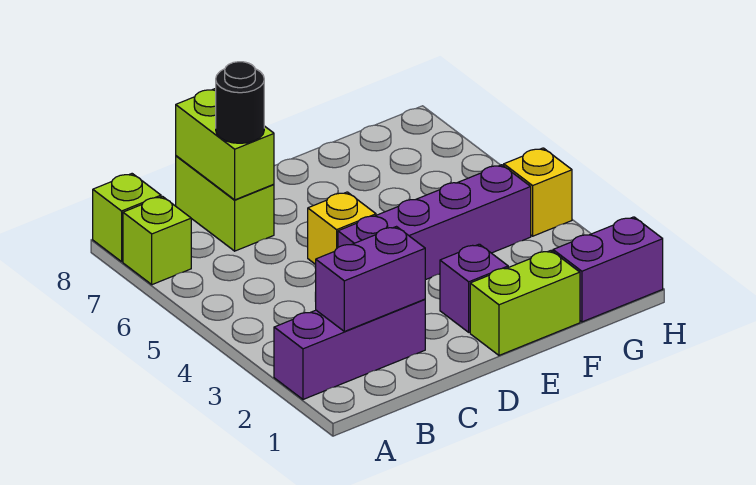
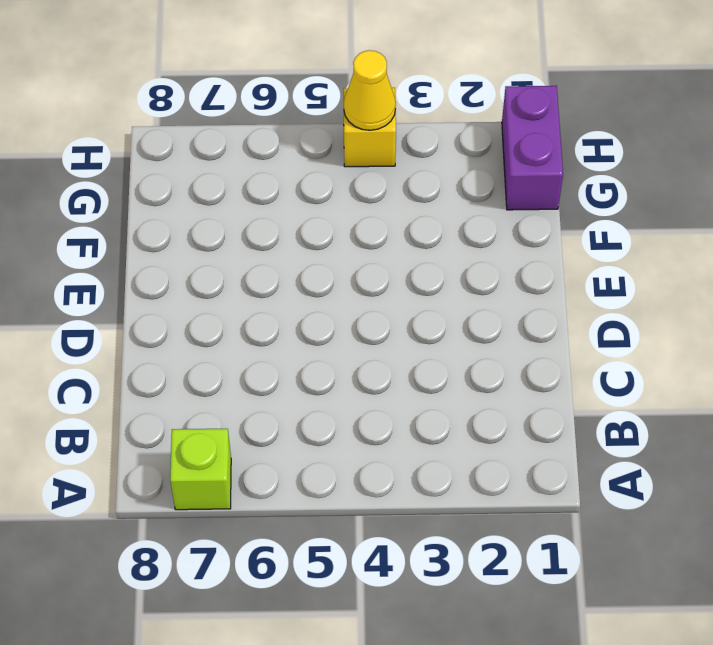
yellow 1x1 cone [344,50,396,130] -> none
none -> purple 1x3 brick [274,299,425,399]
none -> lime 1x1 brick [93,174,161,262]
none -> lime 1x2 brick [176,156,274,251]

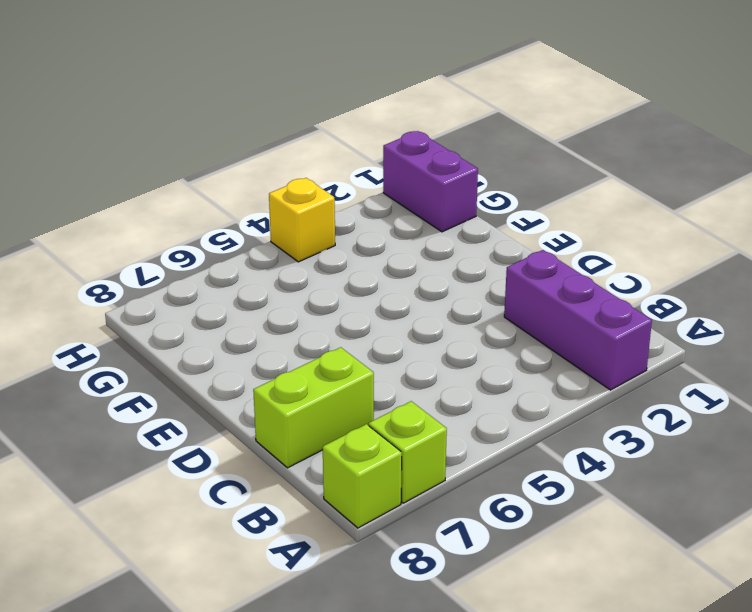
none -> purple 1x4 brick [338,165,531,280]
none -> yellow 1x1 brick [308,192,376,264]
none -> lime 1x2 brick [470,251,580,355]

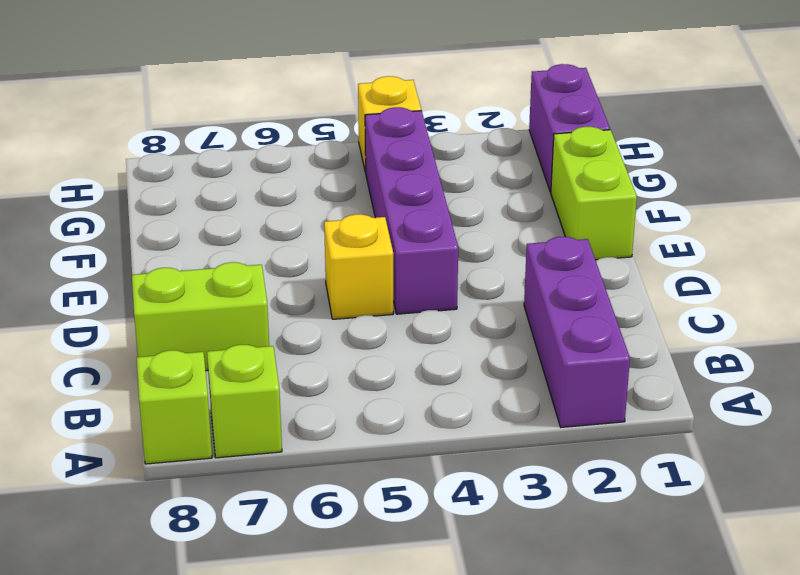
none -> purple 1x1 brick [440,244,508,332]
none -> purple 1x2 brick [316,227,425,332]
none -> lime 1x2 brick [176,89,274,200]

